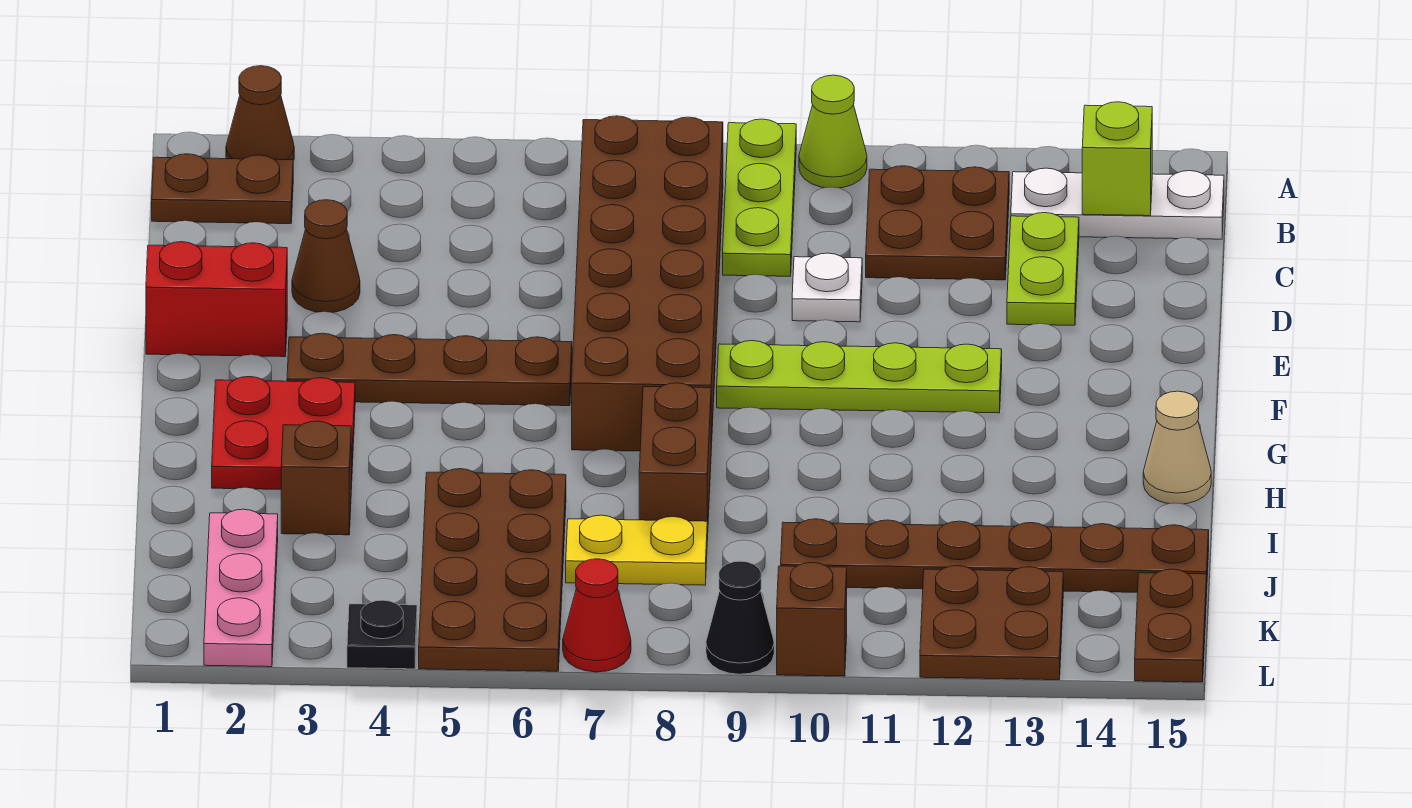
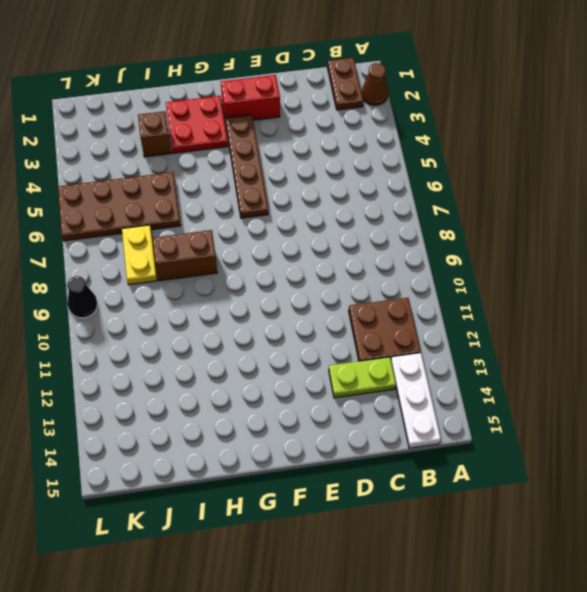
red 1x2 brick [221,75,280,120] -> red 1x2 brick turned to [146,242,287,357]
none -> lime 1x3 plate [723,119,796,276]
none -> lime 1x1 cone [799,75,867,188]
none -> brown 2x6 brick [572,116,723,451]

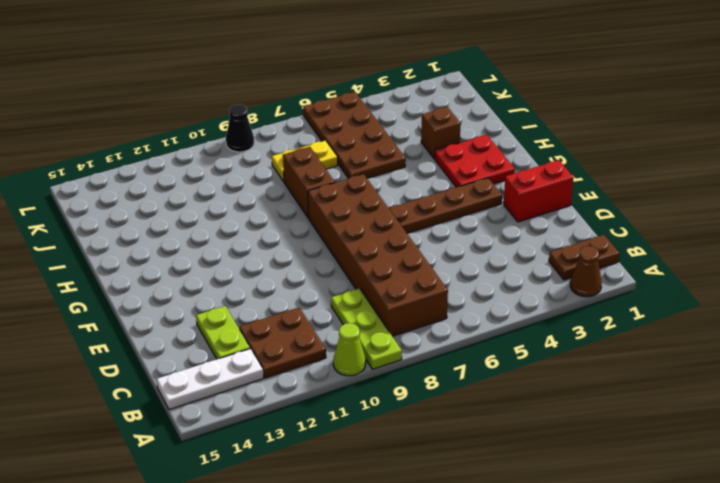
none -> brown 1x1 cone [292,200,360,312]
none -> white 1x1 plate [792,253,862,322]
none -> lime 1x4 plate [717,341,1002,413]

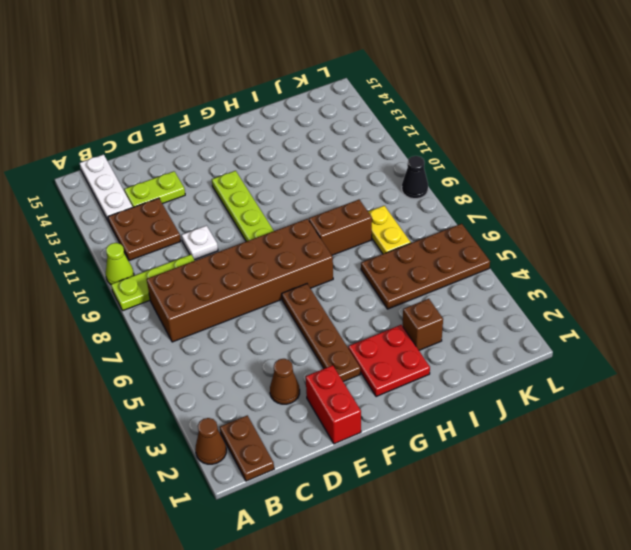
none -> tan 1x1 cone [1143,391,1211,504]
none -> pink 1x3 plate [204,509,278,667]
none -> brown 1x6 plate [781,519,1209,592]

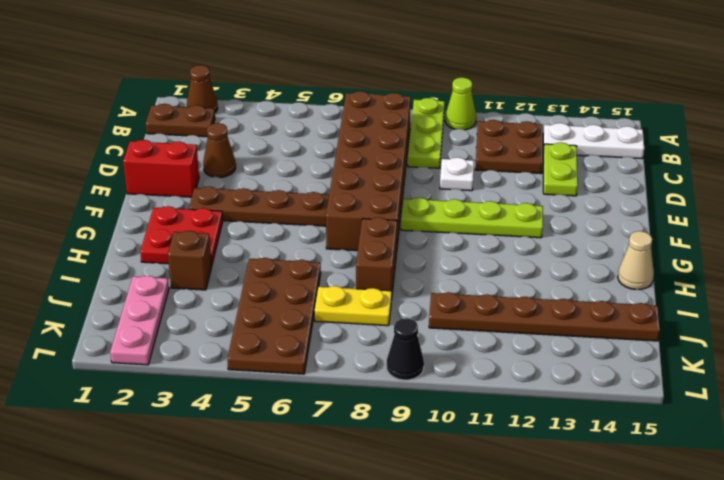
none -> brown 2x2 plate [920,566,1063,680]
none -> brown 1x2 plate [1135,569,1207,682]
none -> black 1x1 plate [347,600,417,669]

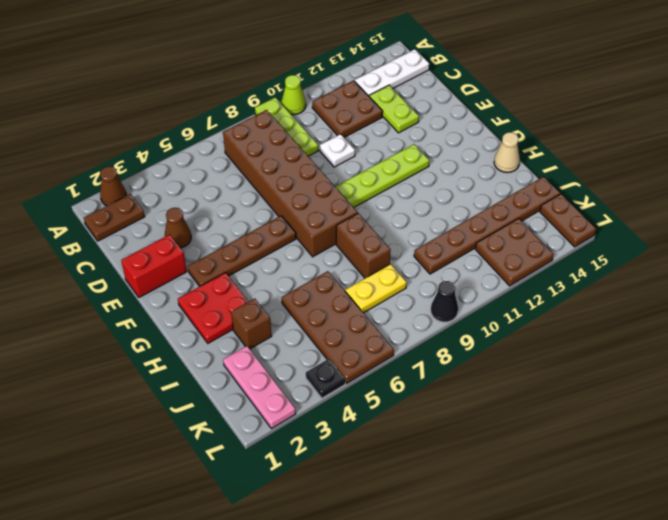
none -> red 1x1 cone [563,559,631,672]
none -> brown 1x1 brick [777,562,847,676]
none -> lime 1x1 brick [1082,102,1152,216]

